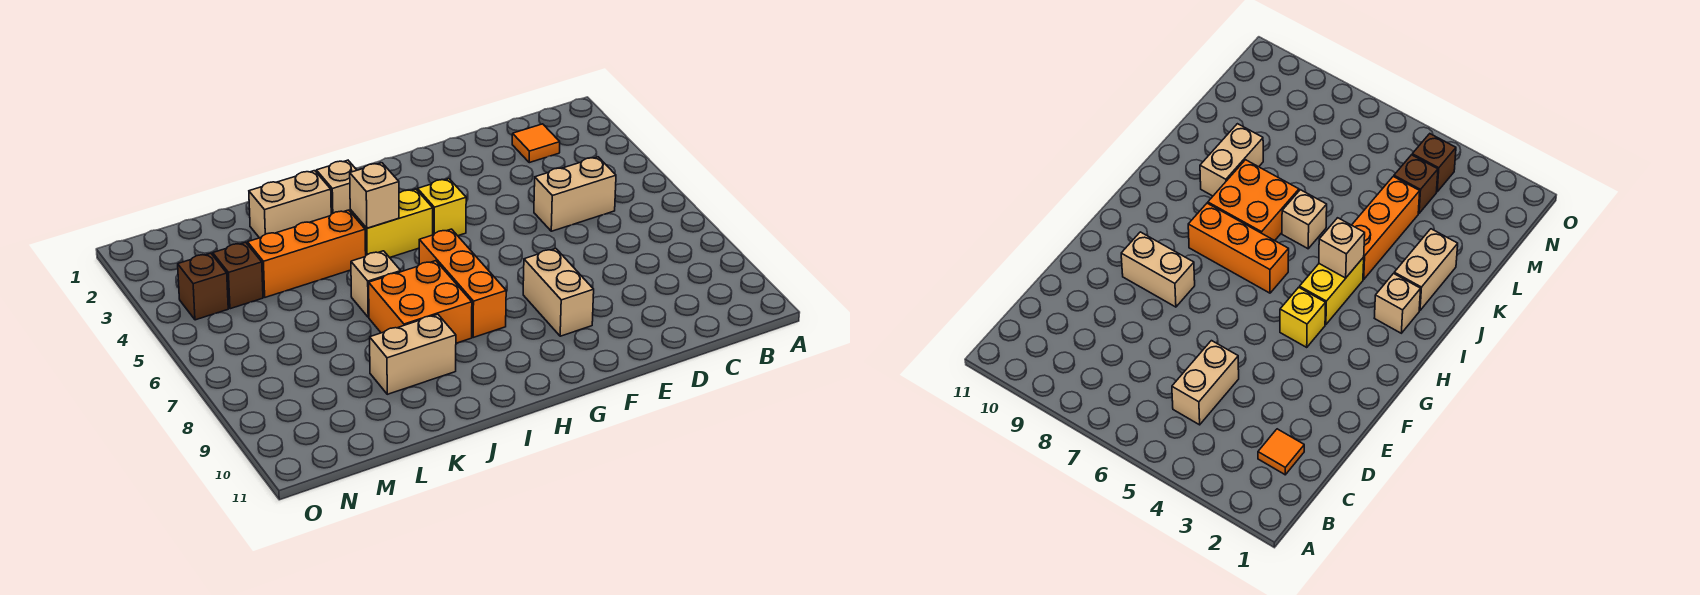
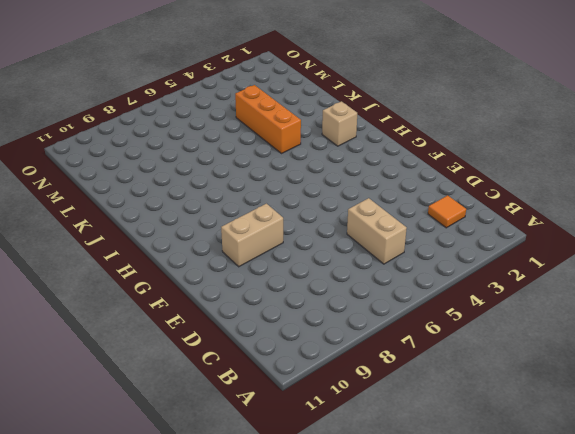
none -> yellow 1x1 brick [418,179,466,236]
none -> yellow 1x2 brick [350,189,433,258]
none -> orange 1x3 brick [419,229,506,338]

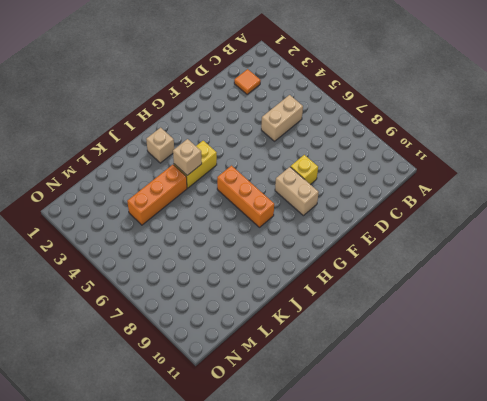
yellow 1x1 brick [290,155,318,185] -> yellow 1x1 brick moved to [418,179,466,236]
none -> orange 2x2 brick [369,261,472,343]
none -> tan 1x2 brick [249,171,331,238]
none -> tan 1x1 brick [351,251,401,317]

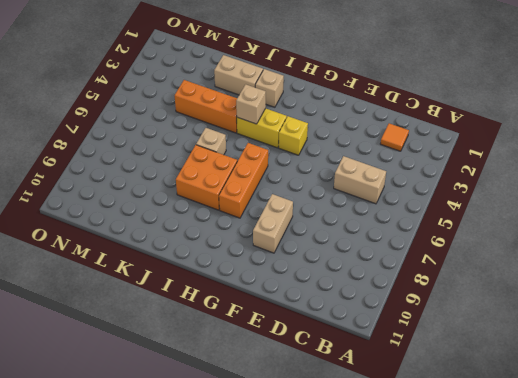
none -> tan 1x2 brick [370,314,456,394]
none -> brown 1x1 brick [213,242,263,309]
none -> brown 1x1 brick [178,253,228,320]

